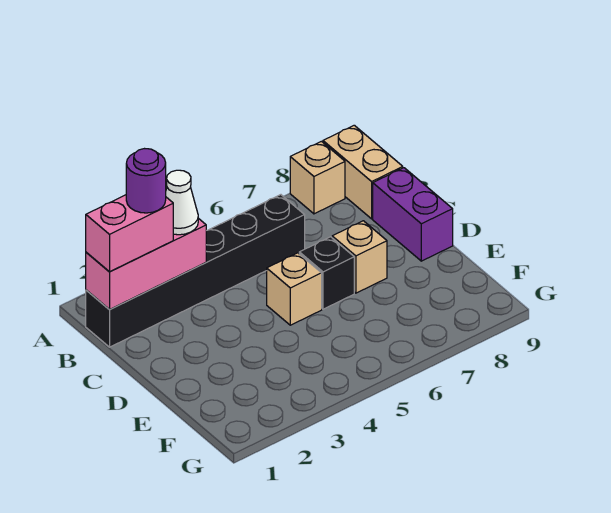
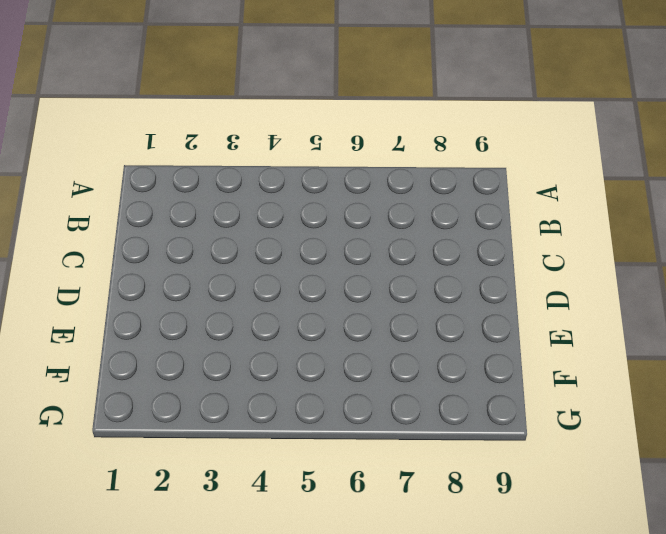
none -> tan 1x1 brick [290,141,345,214]
none -> tan 1x2 brick [323,125,403,219]

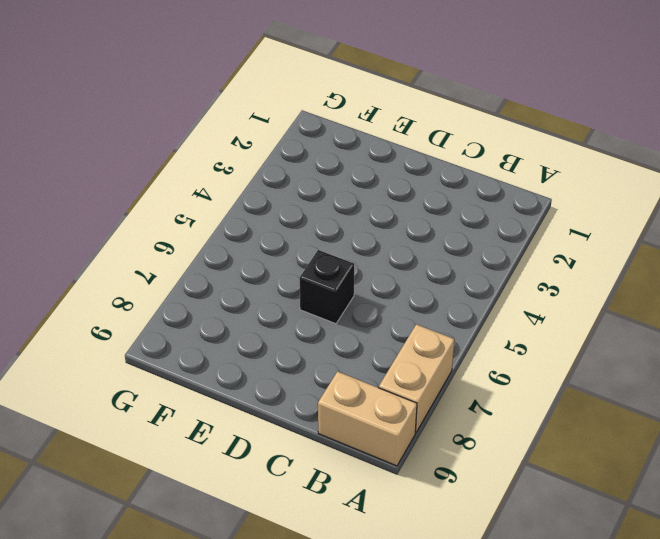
tan 1x2 brick [379,324,454,433] -> tan 1x1 brick [290,141,345,214]
none -> black 1x6 brick [86,195,305,347]
none -> purple 1x2 brick [373,168,453,261]

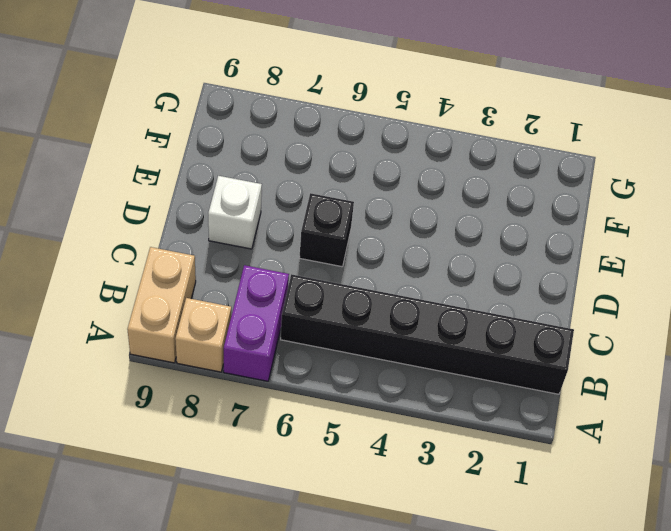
purple 1x2 brick [224,265,289,381] -> purple 1x2 brick moved to [373,168,453,261]
white 1x1 brick [208,176,262,249] -> none
none -> tan 1x1 brick [267,253,322,325]
none -> tan 1x1 brick [332,221,387,293]

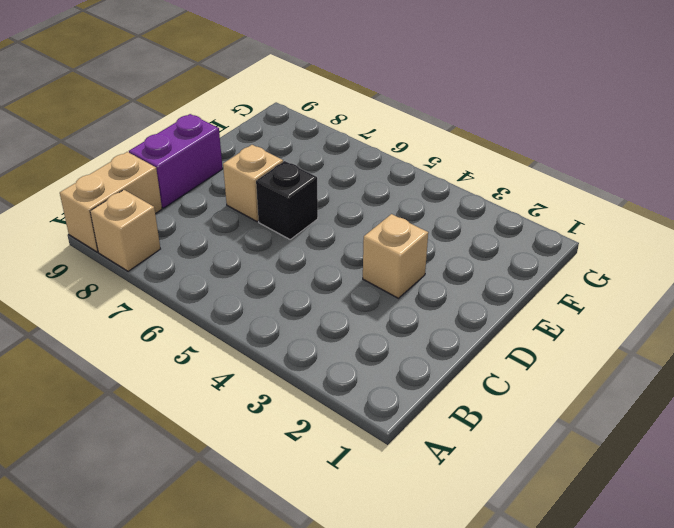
tan 1x1 brick [363,214,428,298] -> tan 1x1 brick moved to [267,253,322,325]
none -> black 1x6 brick [86,195,305,347]
none -> pink 1x3 brick [86,218,206,309]

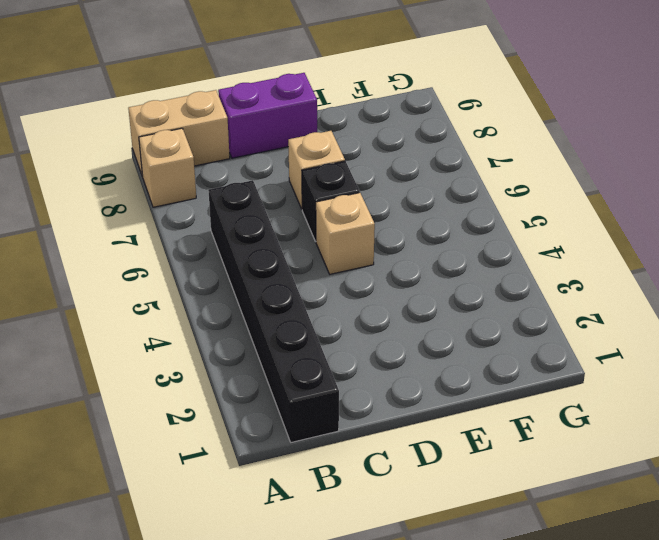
none -> pink 1x3 brick [86,218,206,309]
none -> pink 1x2 brick [86,195,173,272]

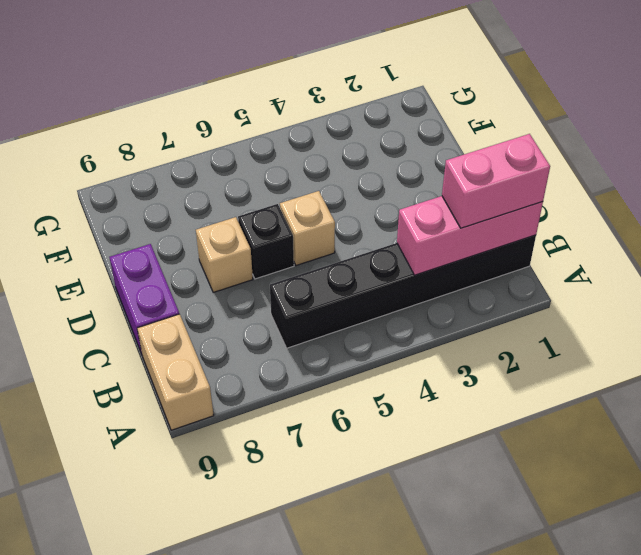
none -> tan 1x1 brick [290,141,345,214]
none -> white 1x1 cone [166,170,198,235]

